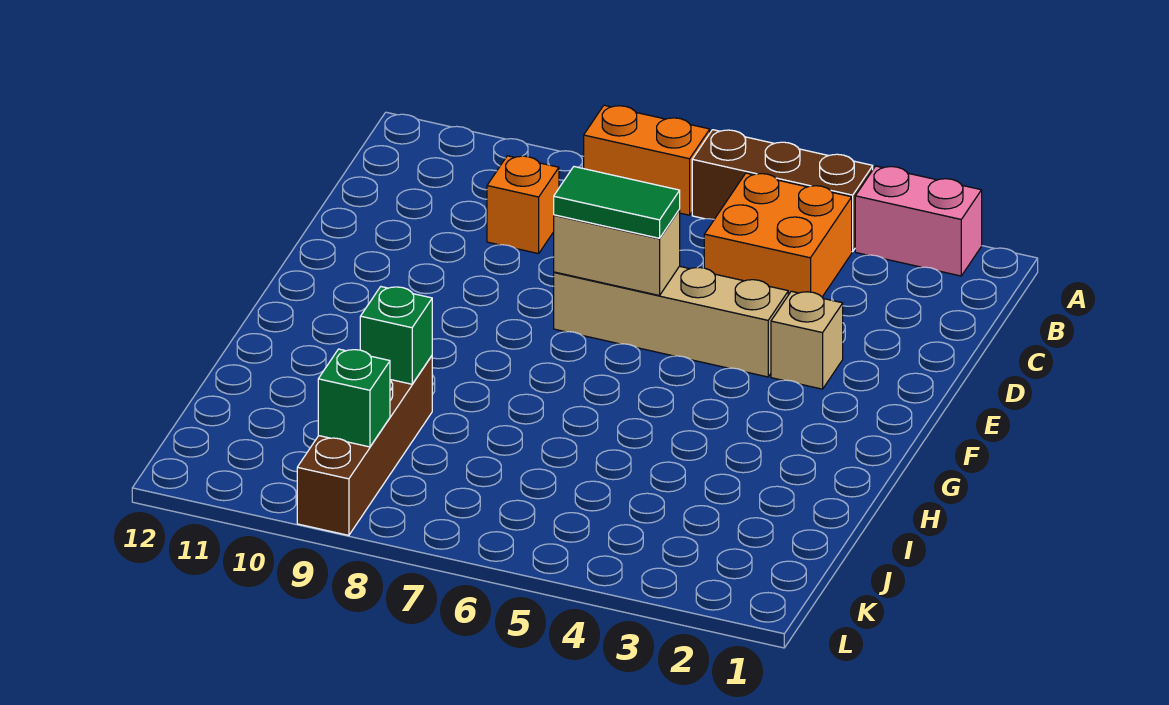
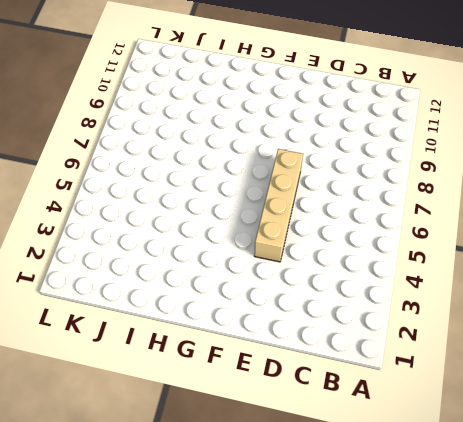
none -> pink 1x2 brick [855,166,982,276]
none -> brown 1x3 brick [692,130,873,252]
none -> orange 1x2 brick [584,105,710,215]

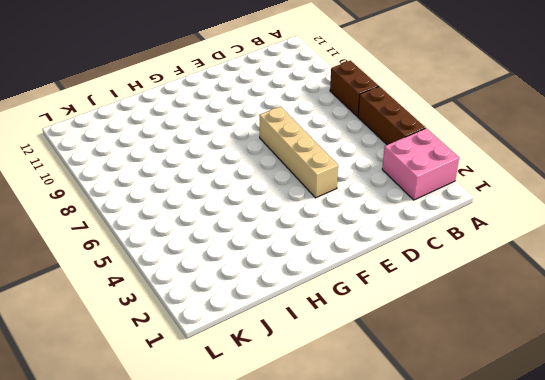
pink 2x2 brick [382,128,459,200] -> pink 1x2 brick [855,166,982,276]
brown 1x2 brick [330,61,379,117] -> orange 1x2 brick [584,105,710,215]
none -> orange 2x2 brick [704,173,852,297]
none -> orange 1x1 brick [487,156,559,254]
none -> tan 1x1 brick [771,291,843,389]

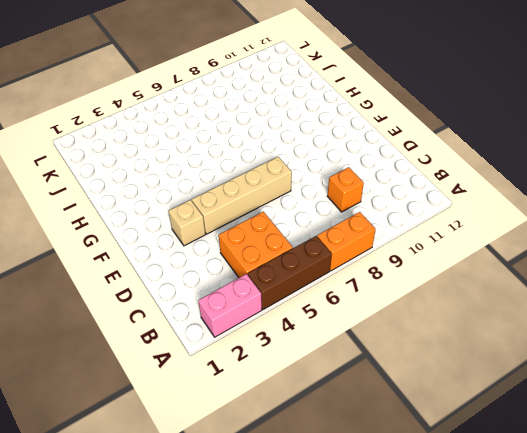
none -> brown 1x4 brick [297,356,432,535]
none -> tan 1x2 brick [554,209,680,296]
none -> green 1x1 brick [360,287,432,384]

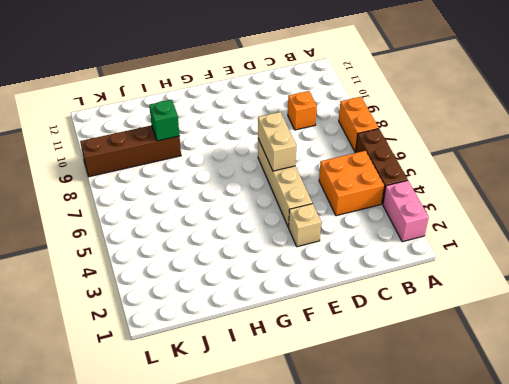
none -> green 1x1 brick [318,349,390,447]
none -> green 1x2 tile [554,167,680,238]

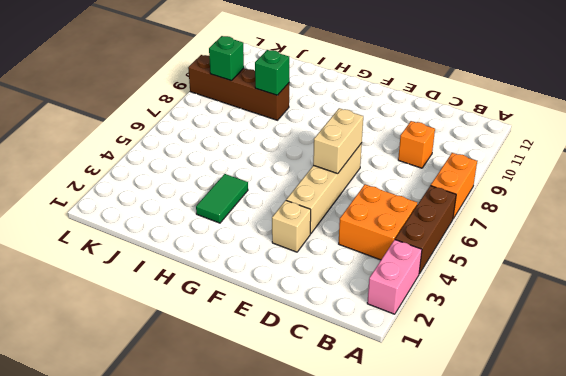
green 1x2 tile [196,174,248,223] -> green 1x2 tile moved to [554,167,680,238]

